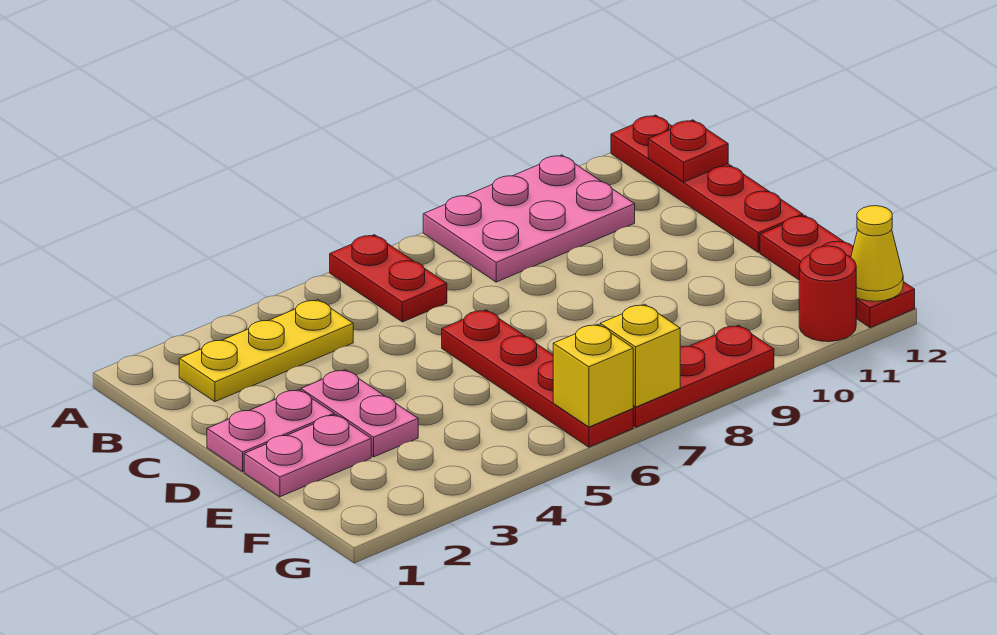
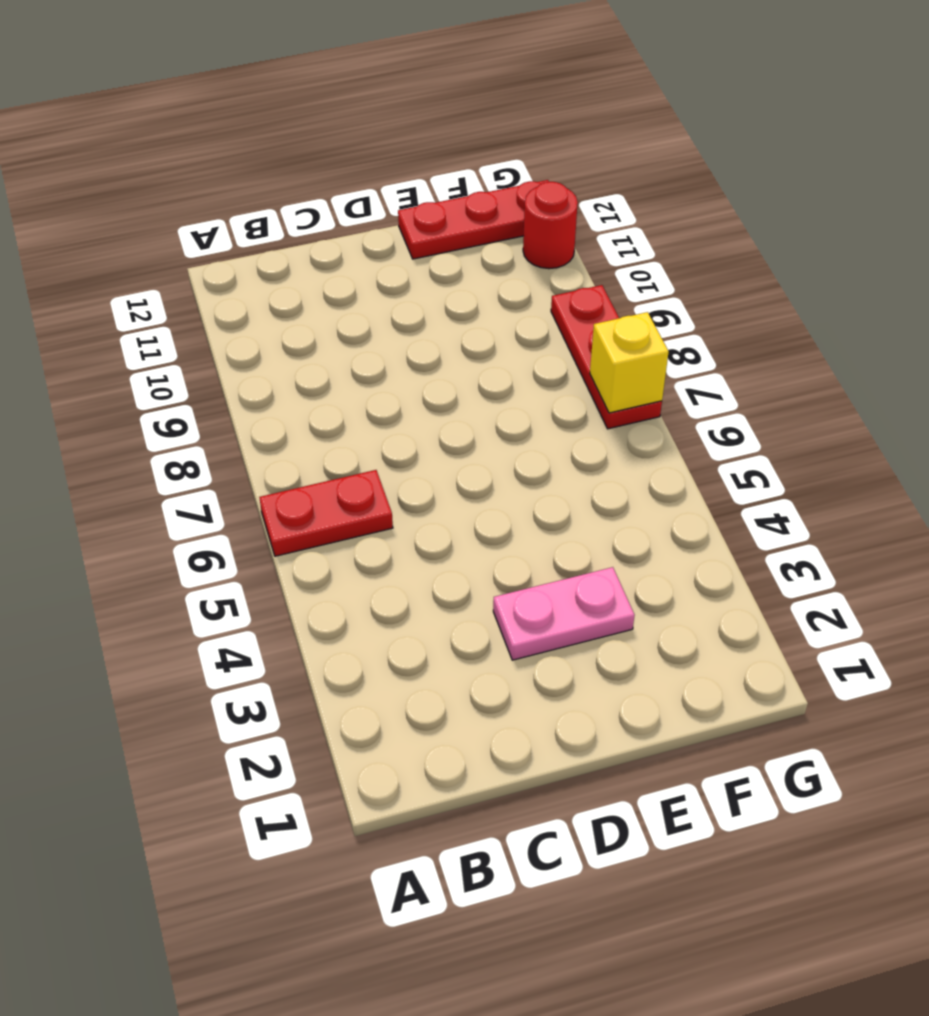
none -> pink 2x3 plate [423,155,635,282]
none -> red 1x4 plate [611,115,803,252]
none -> yellow 1x3 plate [179,300,353,402]

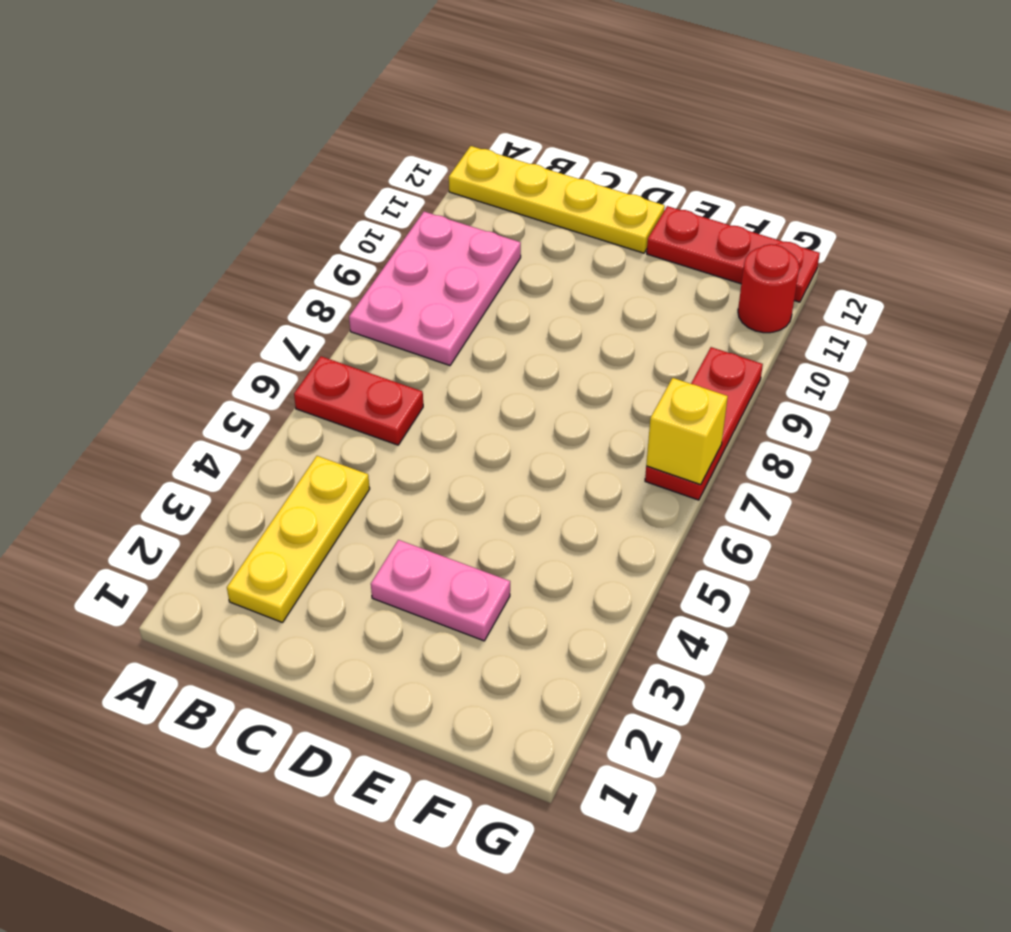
yellow 1x4 plate [449,146,665,253] -> red 1x4 plate [611,115,803,252]
none -> pink 1x2 plate [207,390,334,472]
none -> red 1x4 plate [442,310,633,447]
none -> pink 1x2 plate [244,415,371,497]

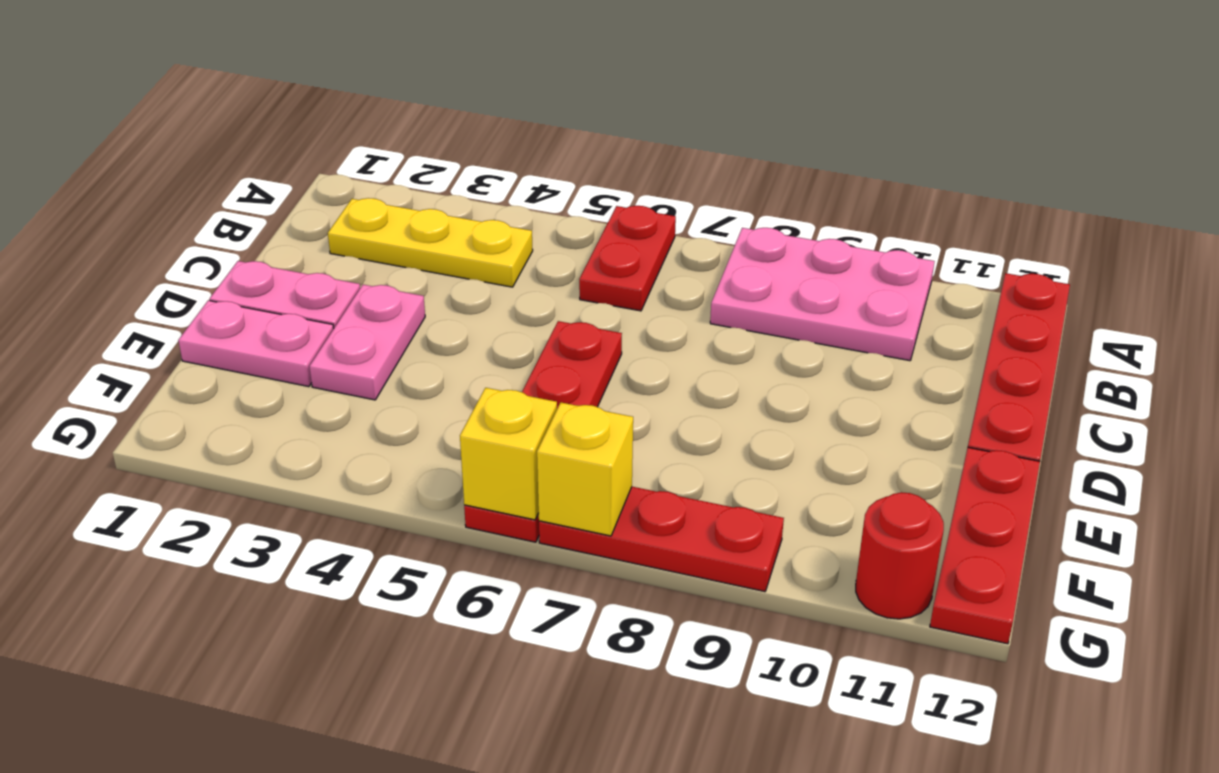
none -> red 1x1 plate [648,120,728,182]
none -> yellow 1x1 cone [851,206,903,301]

